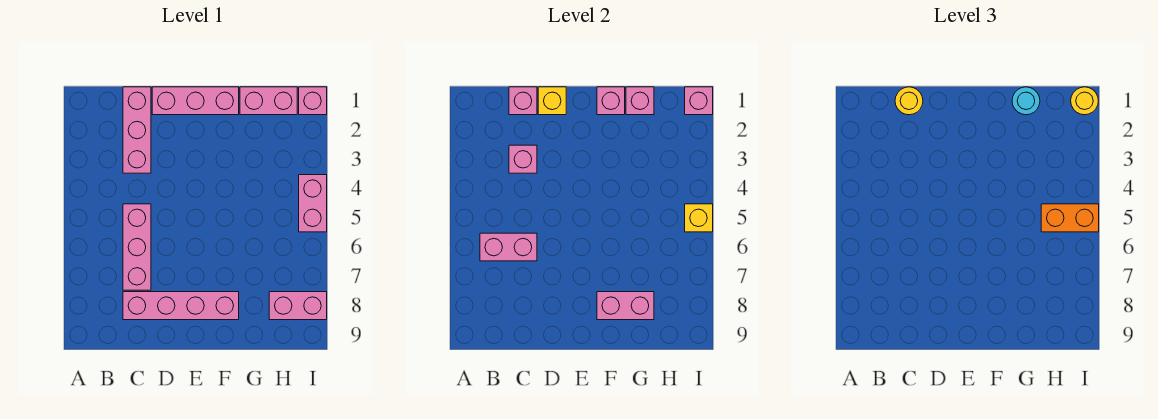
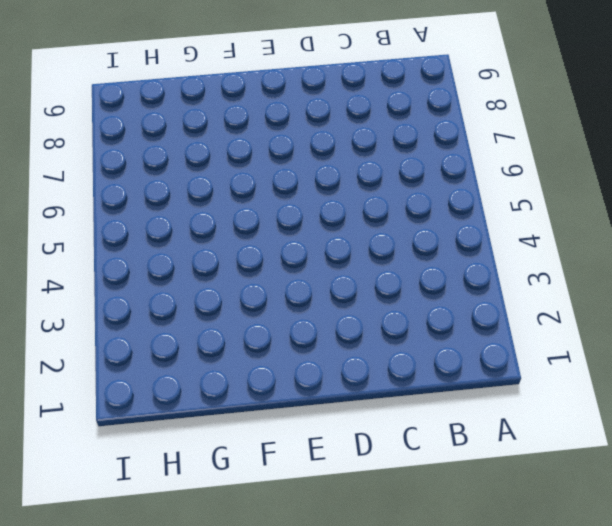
none -> pink 1x3 brick [123,87,151,173]
none -> pink 1x3 brick [123,204,151,290]
none -> pink 1x4 brick [123,292,239,320]

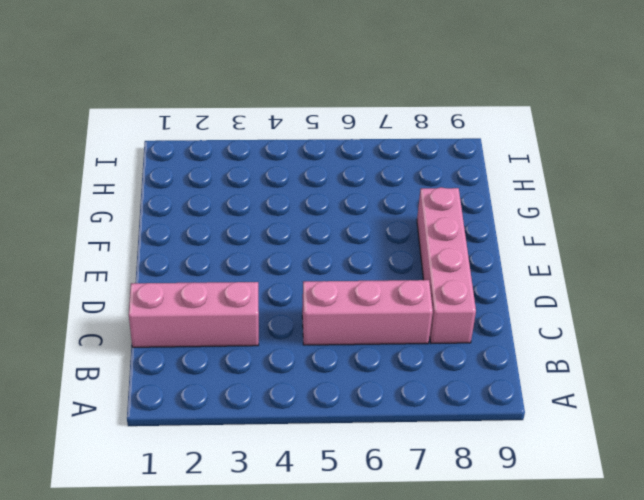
none -> pink 1x3 brick [152,87,239,115]
none -> pink 1x2 brick [240,87,297,115]
none -> pink 1x2 brick [269,292,327,320]

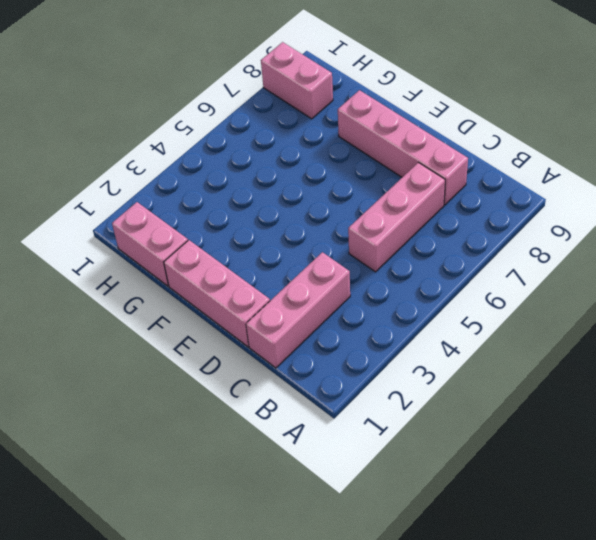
none -> pink 1x1 brick [299,87,327,115]
none -> pink 1x2 brick [299,175,327,232]
none -> pink 1x2 brick [480,233,537,261]

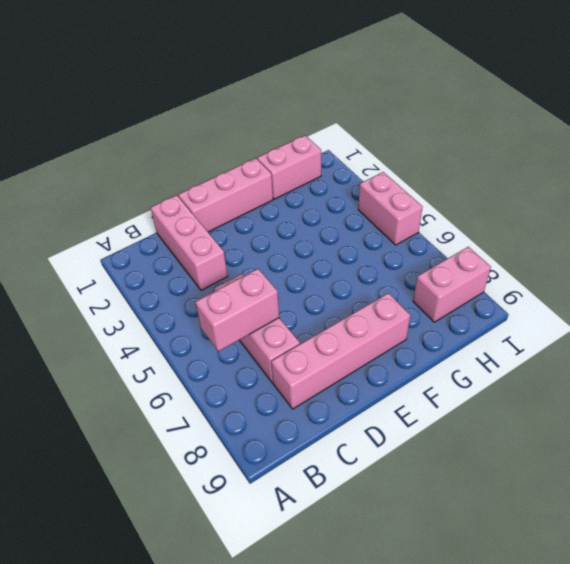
none -> pink 1x1 brick [299,87,327,115]
none -> pink 1x1 brick [509,87,537,115]
none -> pink 1x1 brick [509,145,537,173]

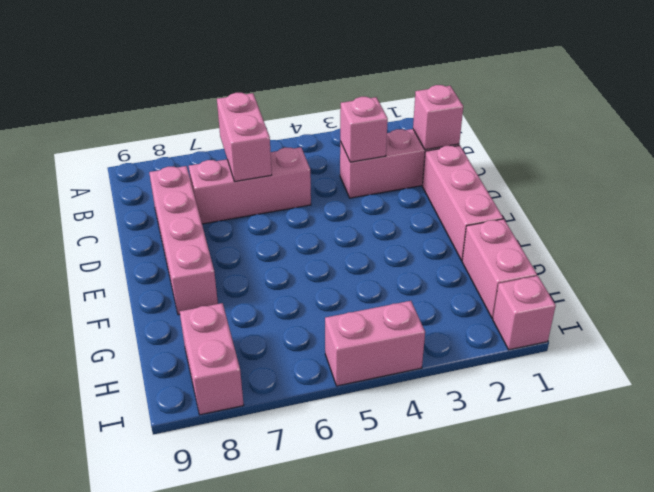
none -> yellow 1x1 brick [538,87,566,115]
none -> pink 1x1 brick [597,87,625,115]
none -> pink 1x2 brick [597,292,654,320]

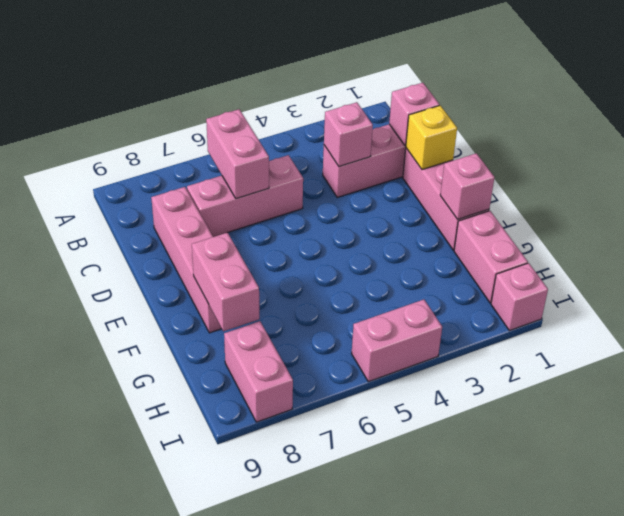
none -> pink 1x1 brick [626,87,654,115]
none -> pink 1x1 brick [685,87,713,115]
none -> yellow 1x1 brick [685,204,713,232]

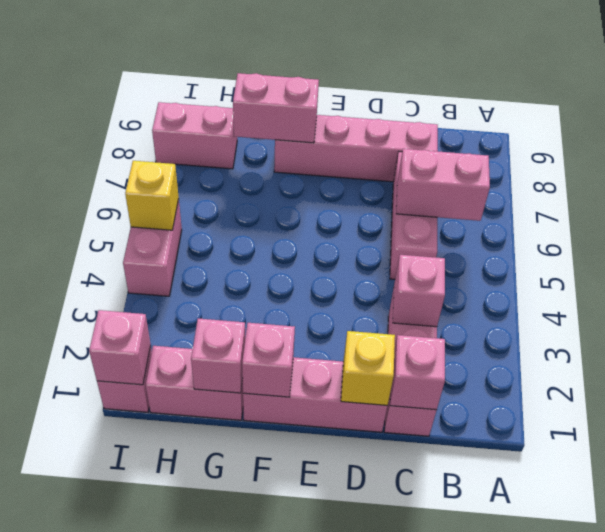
none -> yellow 1x1 round brick [895,87,923,115]
none -> cyan 1x1 round brick [1012,87,1040,115]
none -> orange 1x2 brick [1041,204,1099,232]

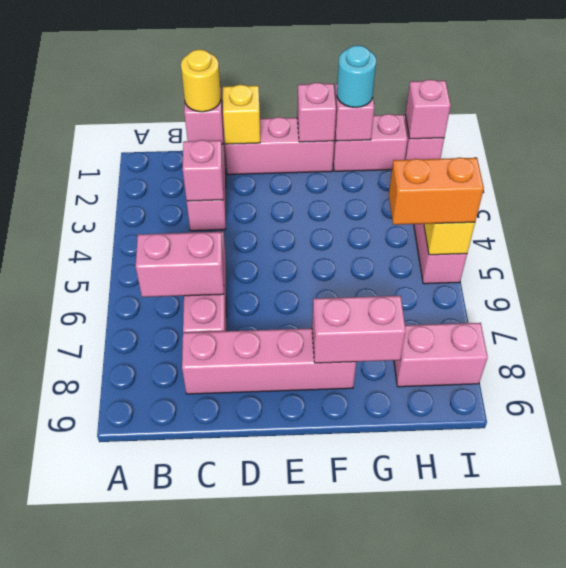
none -> yellow 1x1 round brick [1071,87,1098,115]

